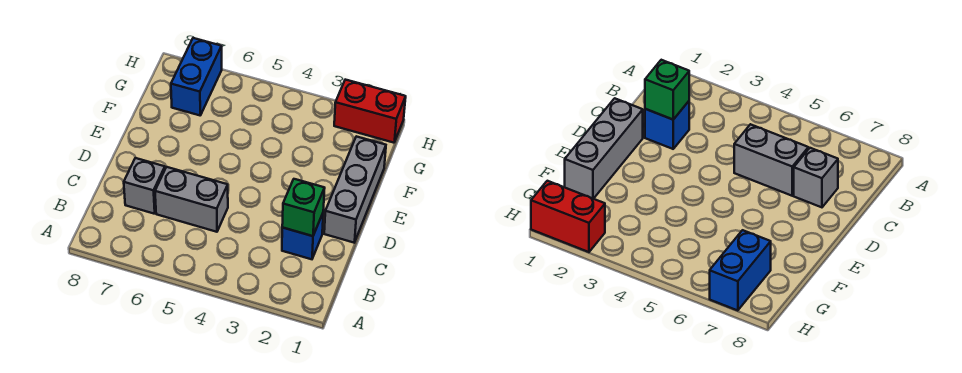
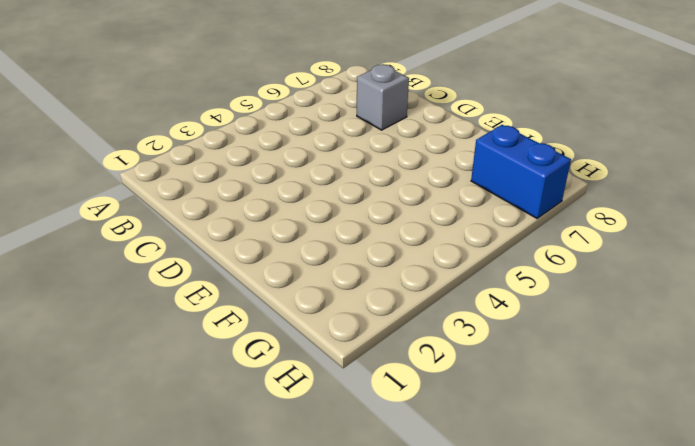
none -> blue 1x1 brick [282,214,323,259]
none -> grey 1x2 brick [155,167,228,232]

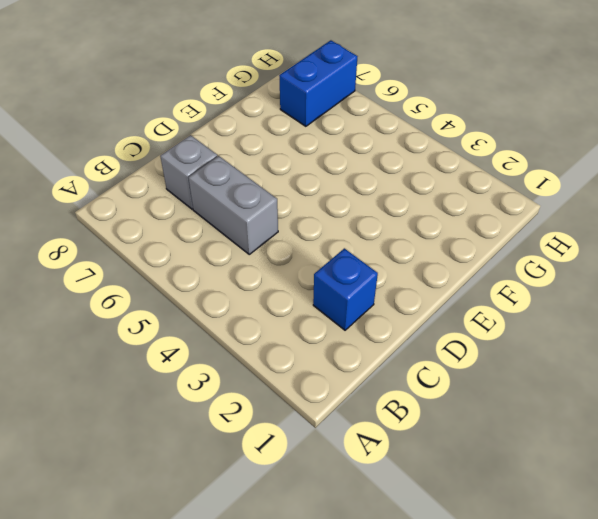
none -> grey 1x3 brick [324,136,386,243]
none -> red 1x2 brick [334,80,406,143]

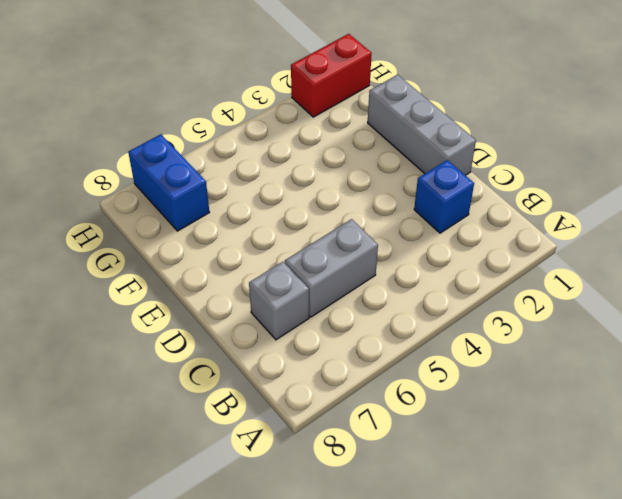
none -> green 1x1 brick [282,179,325,236]

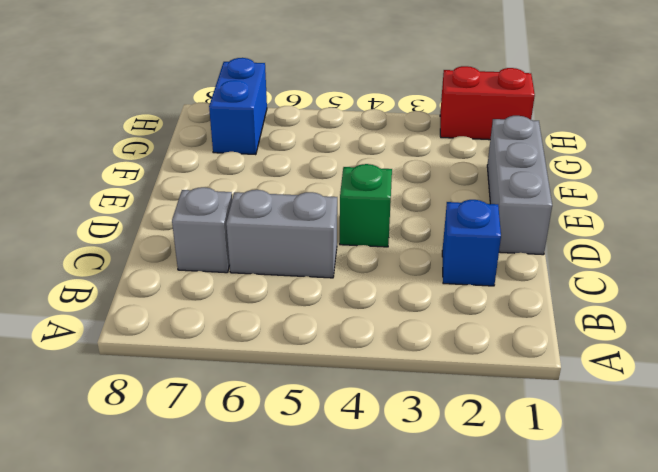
green 1x1 brick [340,164,392,247] -> green 1x1 brick moved to [282,179,325,236]

